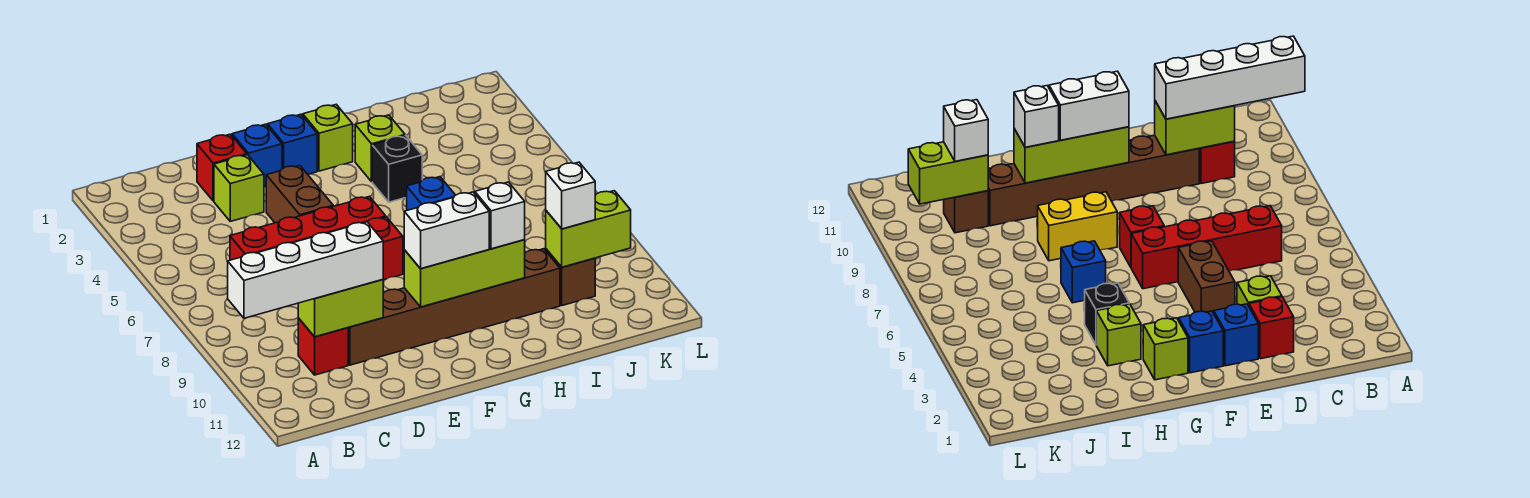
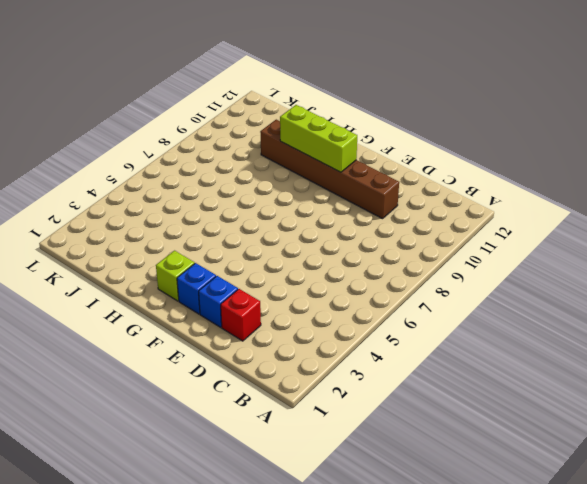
none -> red 1x4 brick [230,196,386,260]
none -> red 1x1 brick [298,318,348,375]
none -> lime 1x1 brick [214,155,264,221]

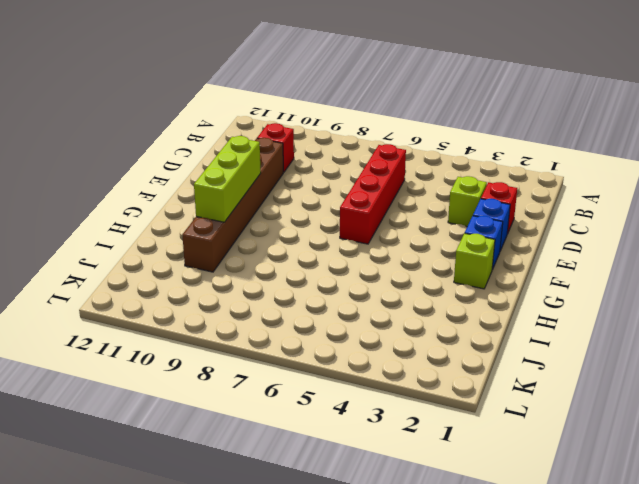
none -> brown 1x2 brick [266,165,333,223]
none -> red 1x1 brick [368,217,403,280]
none -> yellow 1x2 brick [1038,192,1117,261]

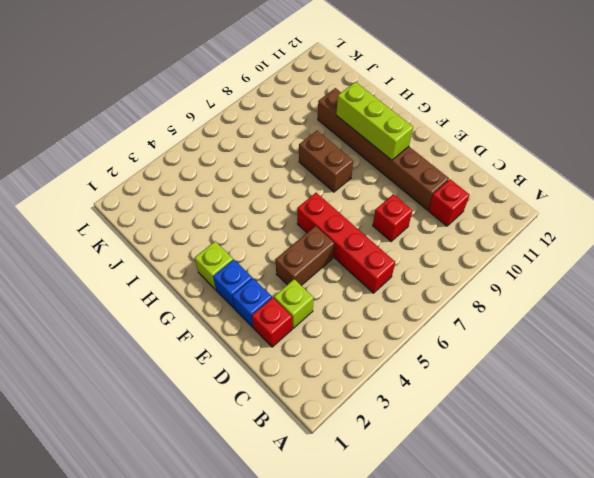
red 1x1 brick [373,194,413,241] -> red 1x1 brick moved to [368,217,403,280]
brown 1x2 brick [299,131,353,192] -> yellow 1x2 brick [1038,192,1117,261]
none -> lime 1x1 brick [355,115,405,182]
none -> black 1x1 brick [372,136,422,202]
none -> blue 1x1 brick [407,177,455,210]

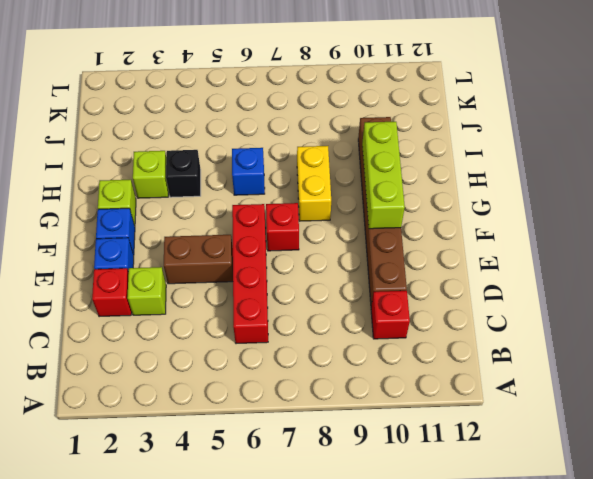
none -> brown 1x1 brick [546,249,595,305]
none -> lime 1x2 brick [298,279,383,337]
none -> lime 1x2 brick [546,191,631,267]

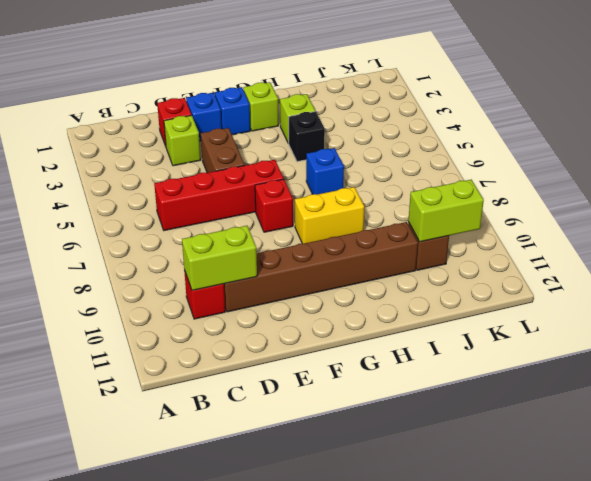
none -> lime 1x3 brick [404,240,525,307]
none -> white 1x4 brick [228,222,383,318]
none -> white 1x2 brick [404,192,489,269]

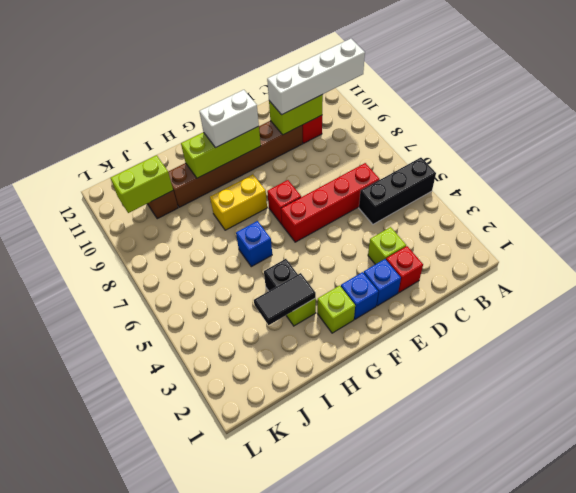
black 1x3 brick [359,158,436,224] -> none
black 1x2 tile [254,273,316,325] -> none
none -> brown 1x2 brick [266,165,333,223]
none -> white 1x1 brick [475,182,525,249]
none -> white 1x1 brick [546,162,595,229]

